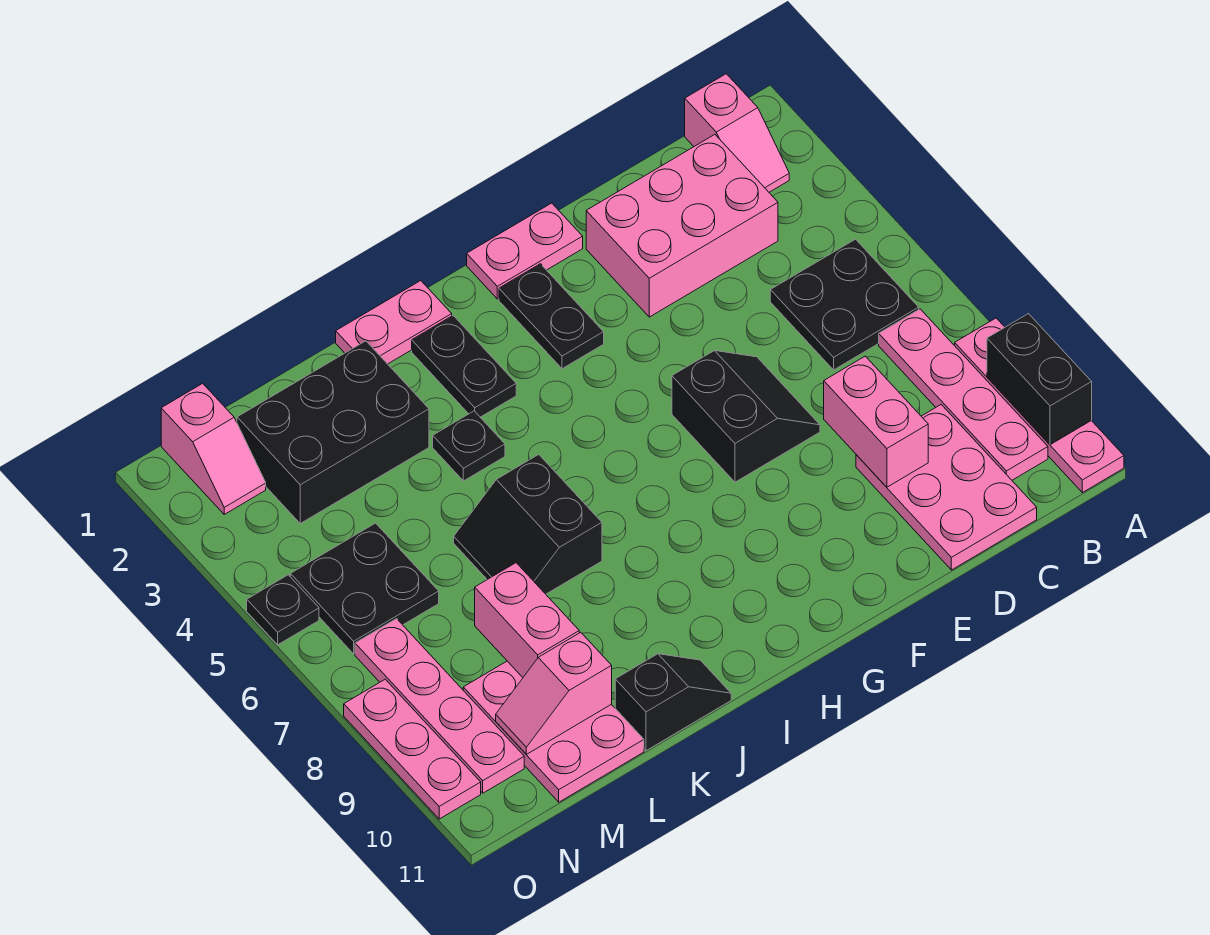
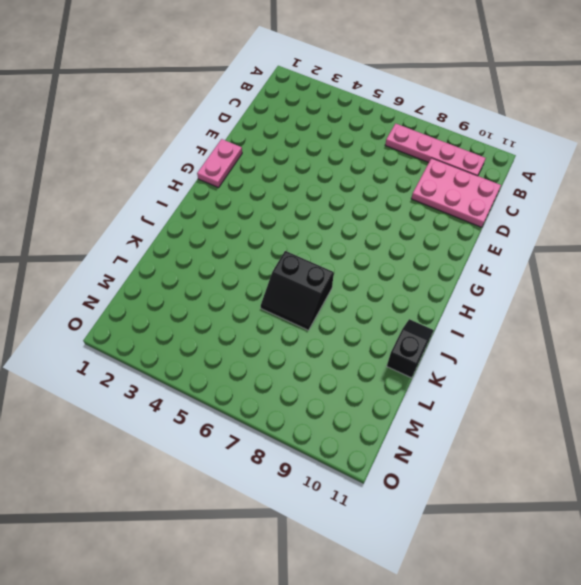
none -> pink 1x4 plate [955,318,1124,493]
none -> pink 1x2 slope [685,74,789,192]
none -> black 2x2 plate [770,239,919,370]

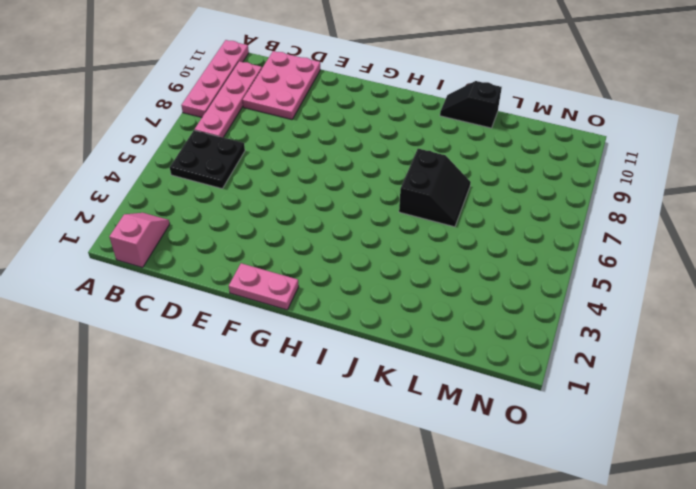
none -> pink 2x3 brick [586,135,778,317]
none -> black 2x2 slope [672,351,820,482]
none -> black 1x2 plate [499,264,604,369]

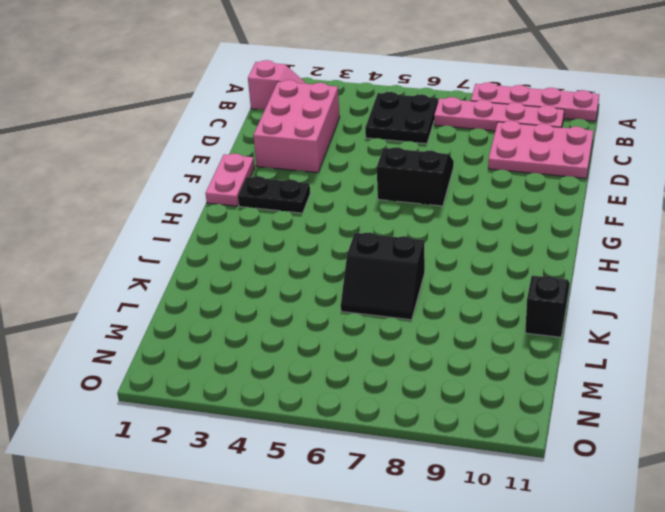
none -> pink 1x2 plate [336,281,452,364]
none -> black 1x2 plate [412,316,516,417]
none -> black 1x1 plate [433,411,505,481]

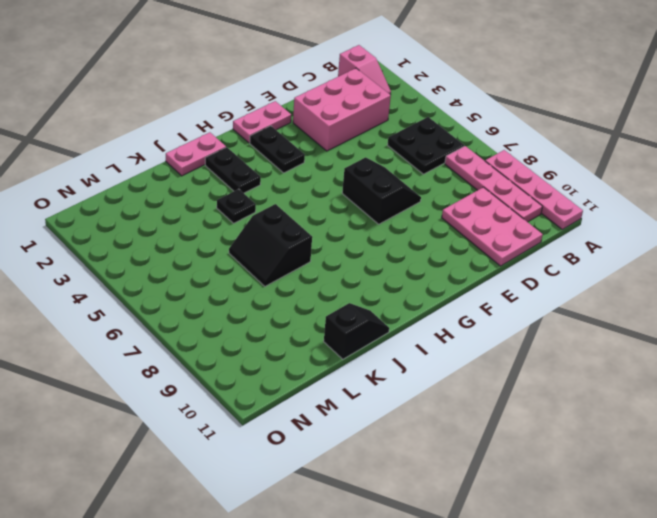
none -> black 2x3 brick [237,341,429,523]
none -> pink 2x3 plate [463,661,644,802]
none -> black 2x2 plate [290,523,439,654]

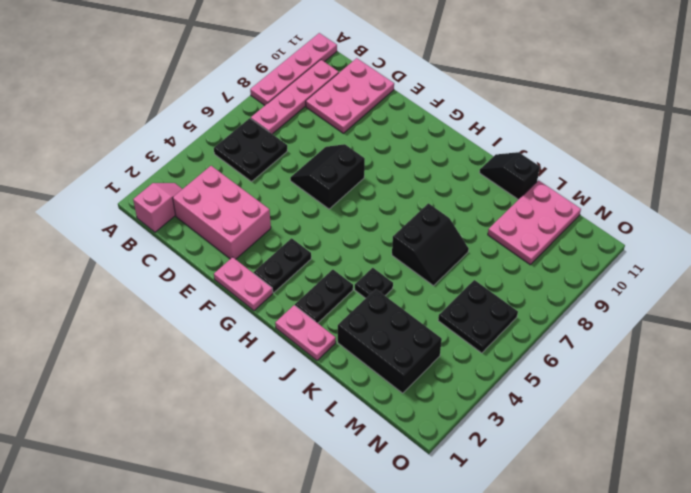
none -> pink 1x2 slope [161,383,266,514]
none -> pink 1x4 plate [355,619,524,793]
none -> black 1x1 plate [247,575,319,645]

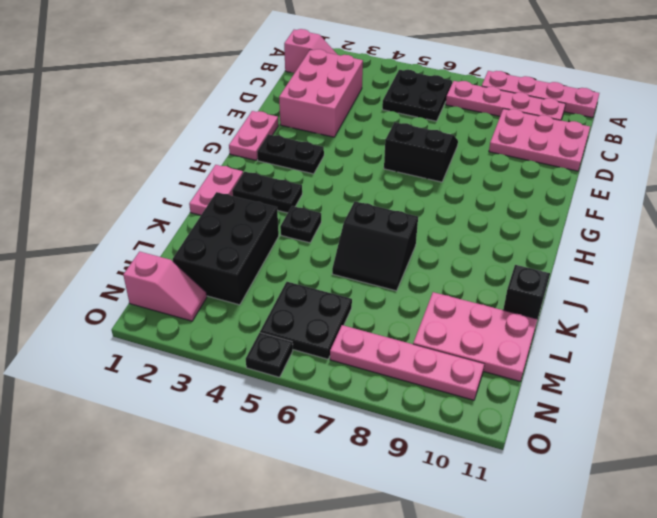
none -> pink 1x3 plate [344,679,481,819]
none -> black 1x2 brick [987,314,1092,445]
none -> pink 1x2 brick [824,356,928,487]

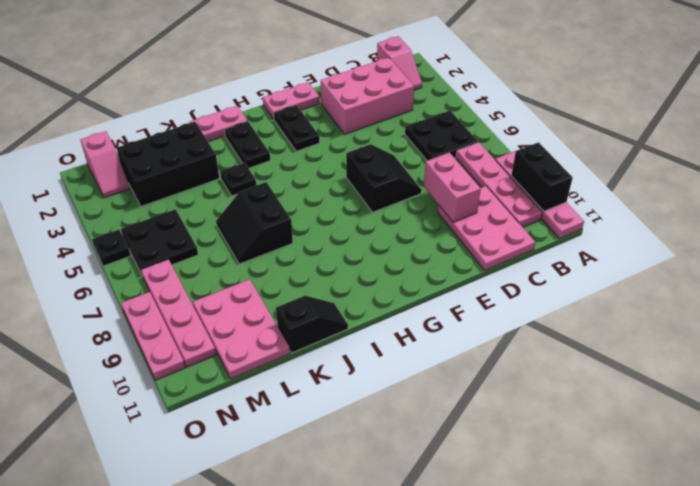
none -> pink 1x2 brick [475,563,579,677]
none -> pink 1x2 slope [496,632,612,754]

